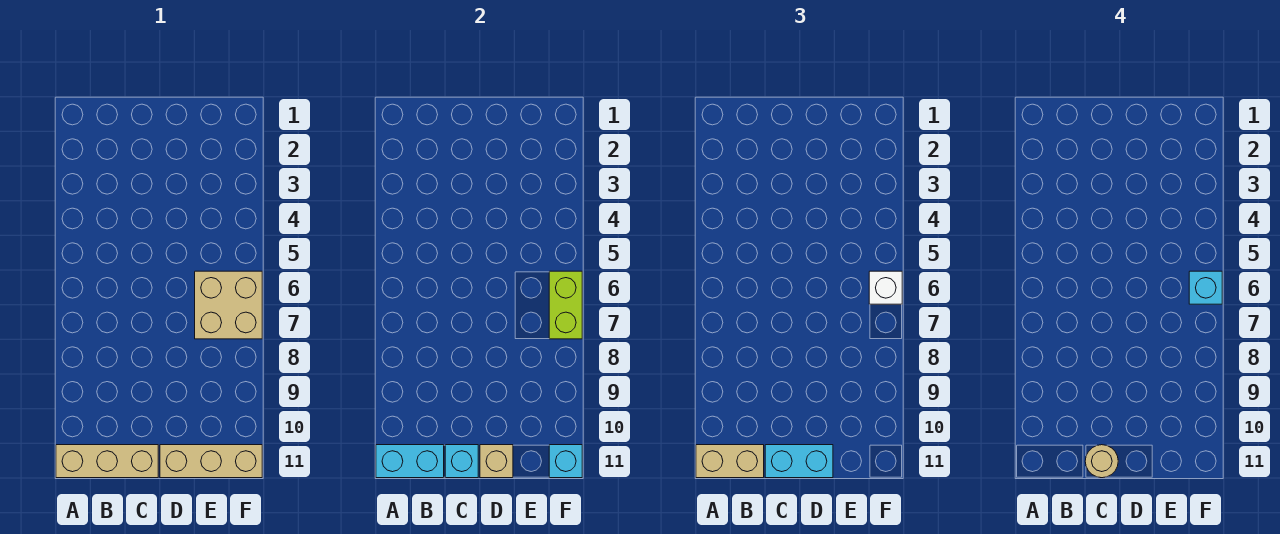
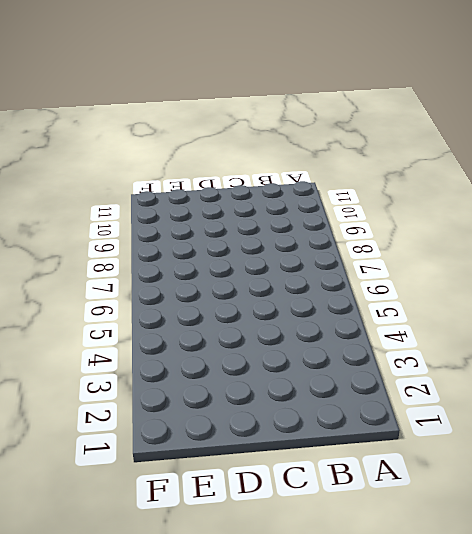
none -> tan 1x3 brick [56,445,158,478]
none -> tan 1x3 brick [160,445,262,478]
none -> tan 2x2 brick [195,271,262,339]

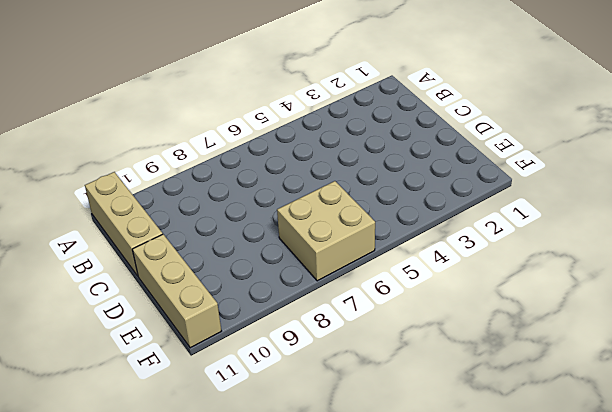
none -> cyan 1x2 brick [376,445,444,478]
none -> cyan 1x1 brick [445,445,478,478]
none -> tan 1x1 brick [480,445,513,478]

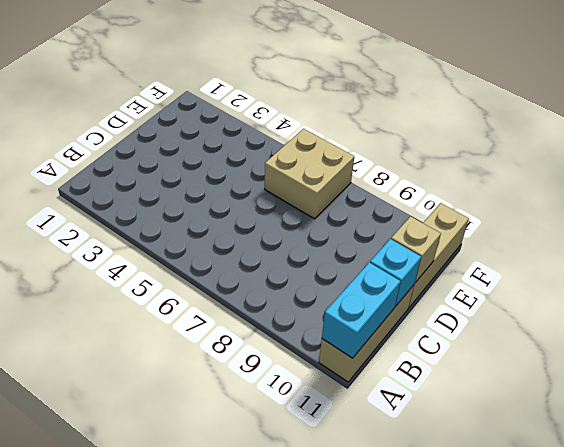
none -> lime 1x2 brick [549,271,582,339]
none -> cyan 1x1 brick [549,445,582,478]
none -> tan 1x2 brick [696,445,764,478]

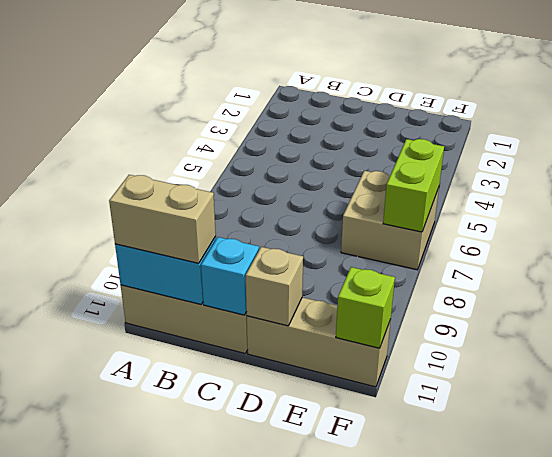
lime 1x1 brick [336,267,395,348] -> cyan 1x1 brick [549,445,582,478]
none -> cyan 1x2 brick [765,445,833,478]
none -> white 1x1 brick [869,271,902,304]
none -> tan 1x1 round brick [1085,445,1118,478]

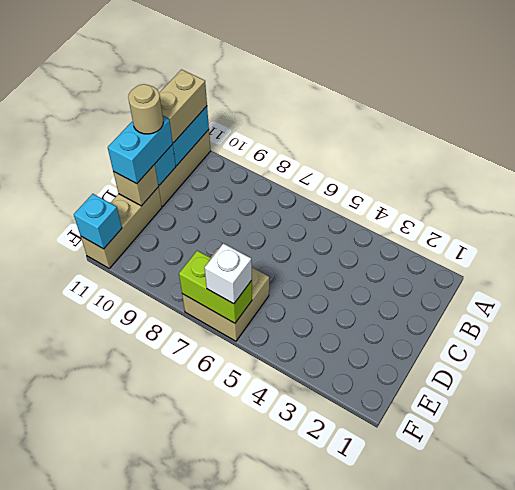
none -> cyan 1x1 brick [1189,271,1222,304]

